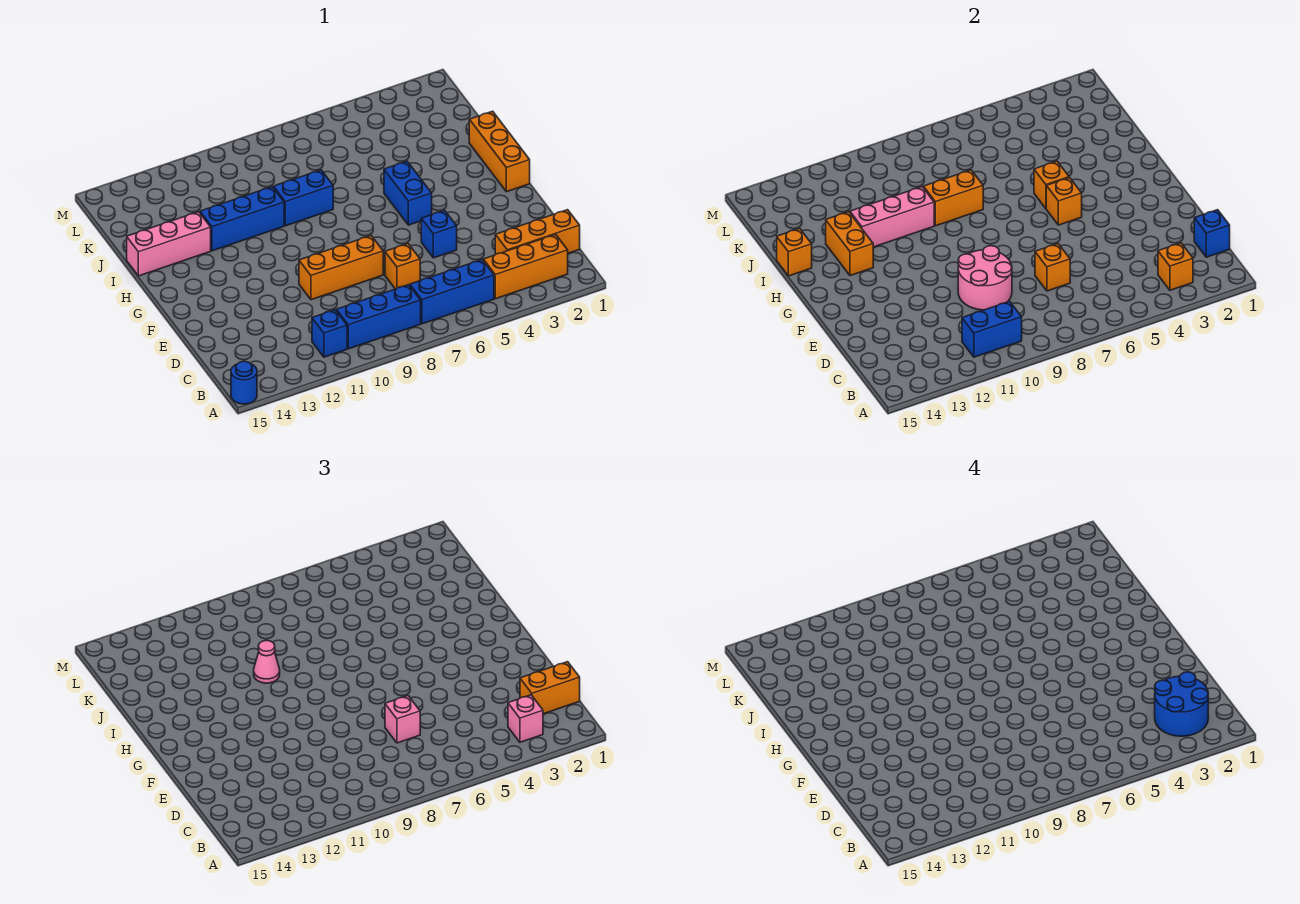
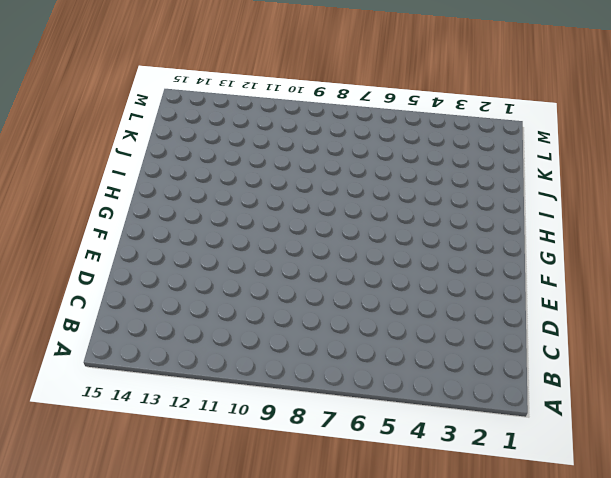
none -> blue 1x1 round brick [231,361,257,404]
none -> orange 1x3 brick [483,234,568,299]
none -> blue 1x3 brick [410,260,494,324]
none -> blue 1x3 brick [336,285,421,349]

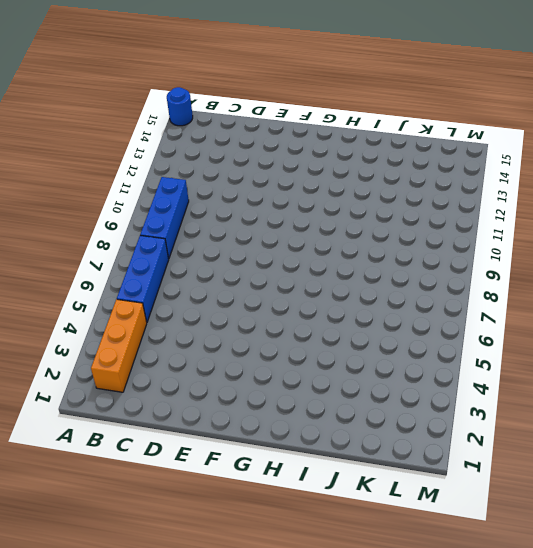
none -> blue 1x1 brick [312,310,347,357]
none -> orange 1x3 brick [495,210,580,255]
none -> orange 1x1 brick [385,244,420,289]
none -> blue 1x1 brick [421,210,457,258]

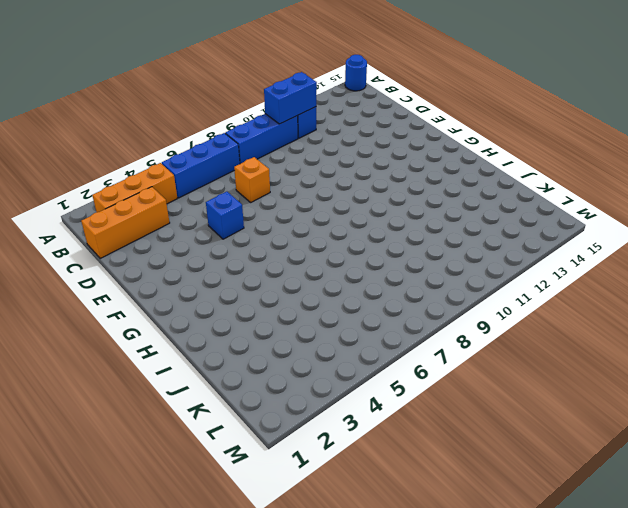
none -> orange 1x3 brick [299,236,383,300]
none -> orange 1x3 brick [469,111,530,192]
none -> blue 1x2 brick [384,161,432,225]
none -> blue 1x2 brick [274,170,333,226]

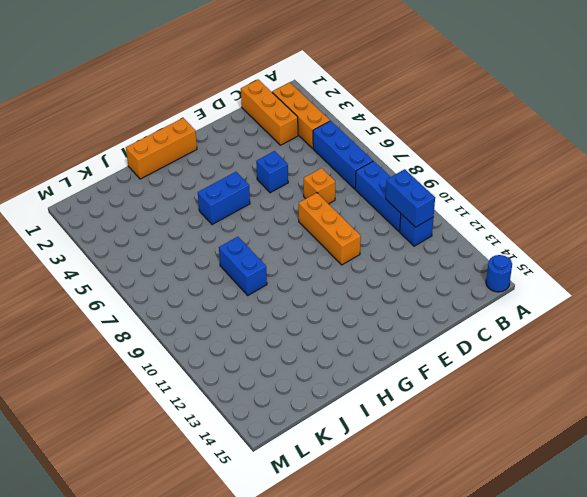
none -> blue 1x3 brick [200,187,284,251]
none -> pink 1x3 brick [127,212,211,276]
none -> orange 1x1 brick [1158,243,1193,290]
none -> blue 1x1 brick [1194,210,1230,257]

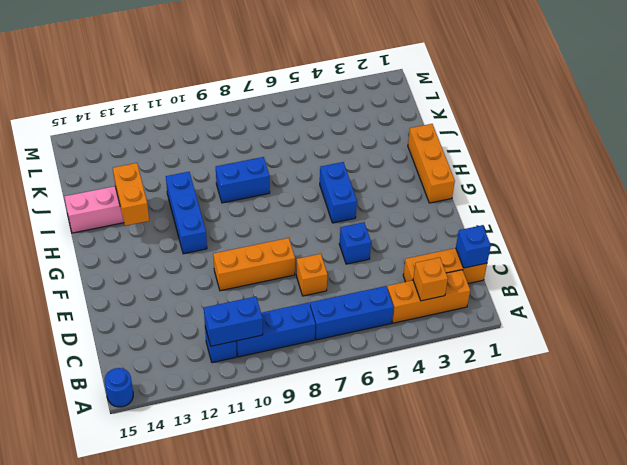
blue 1x3 brick [166,172,207,254] -> blue 1x3 brick turned to [200,187,284,251]
none -> orange 1x1 brick [1035,244,1070,291]
none -> pink 2x2 round brick [958,246,1012,310]
none -> orange 1x1 brick [1046,178,1082,225]
none -> orange 1x1 brick [1034,161,1069,208]

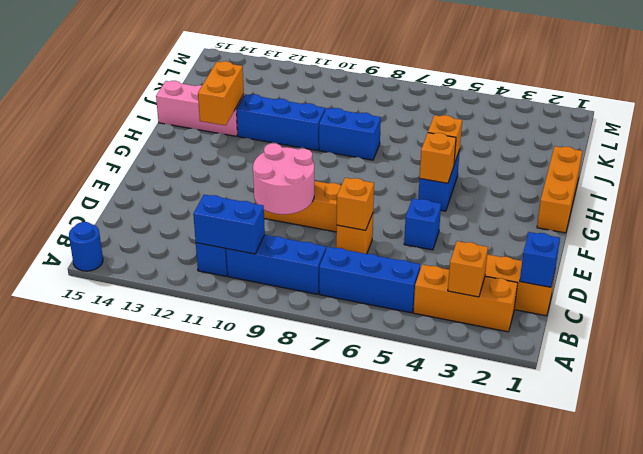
none -> orange 1x2 brick [924,170,983,226]
none -> pink 1x3 brick [850,187,934,247]
none -> orange 1x1 brick [777,228,812,276]
none -> pink 1x1 brick [508,695,543,742]

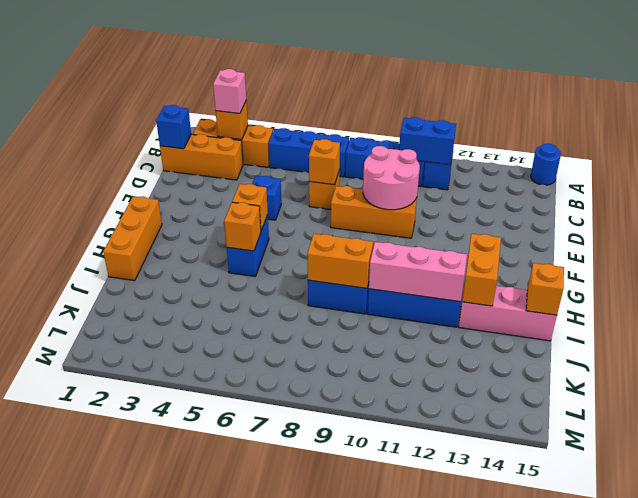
none -> orange 1x2 brick [520,662,580,714]
none -> pink 1x1 brick [385,696,420,743]
none -> pink 1x1 cone [254,640,280,683]
none -> blue 2x2 round brick [1155,672,1208,736]

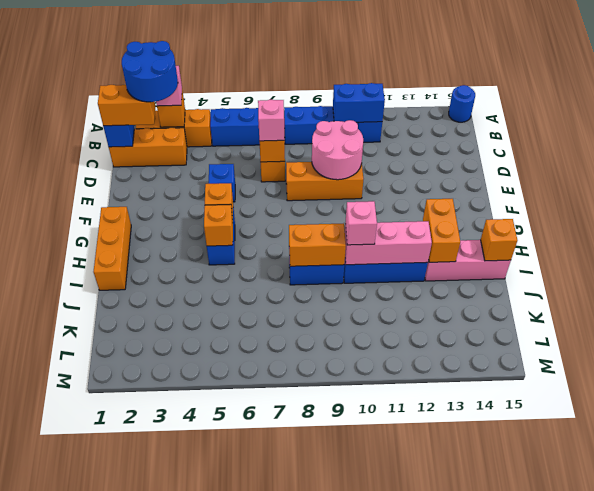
pink 1x1 brick [345,201,377,245] -> pink 1x1 cone [254,640,280,683]

